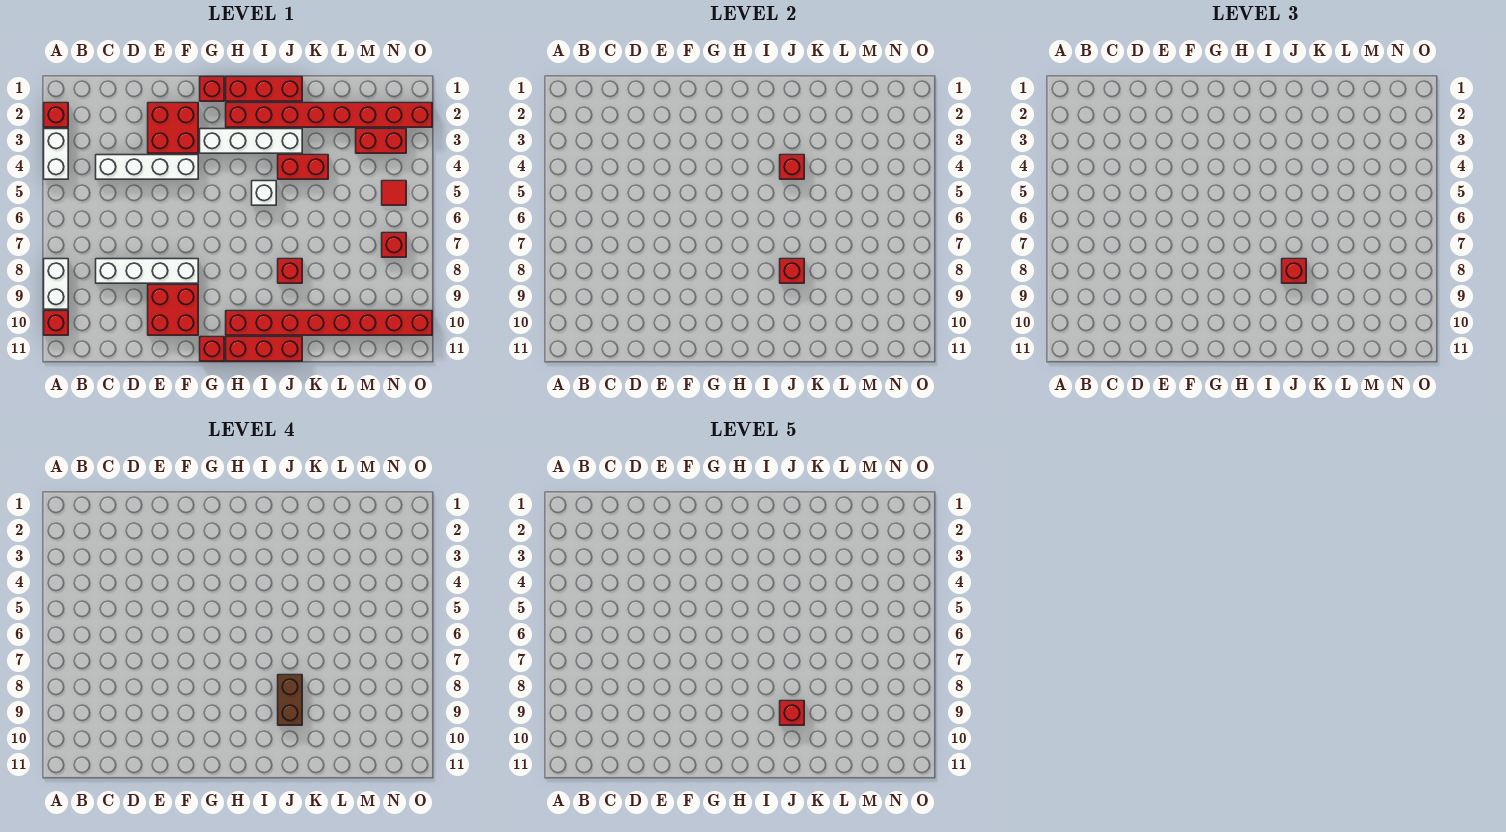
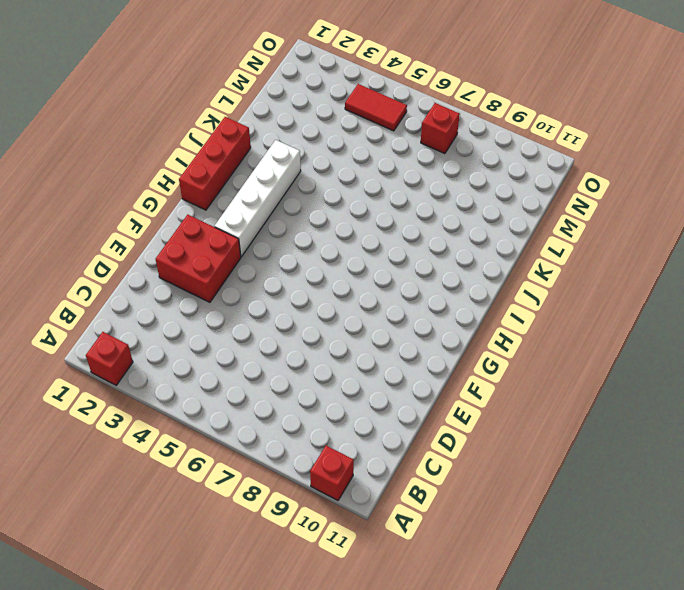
red 1x2 tile [345,84,407,131] -> red 1x1 tile [382,181,406,205]
none -> white 1x2 brick [44,129,68,179]
none -> white 1x2 brick [44,259,68,309]
none -> white 1x4 brick [96,155,198,179]

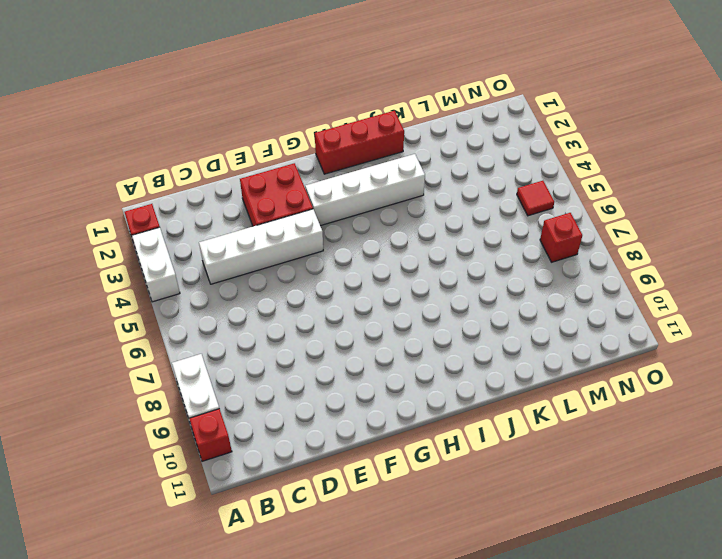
none -> white 1x4 brick [96,259,198,283]
none -> red 2x2 brick [148,285,198,335]
none -> red 1x1 brick [200,77,224,101]

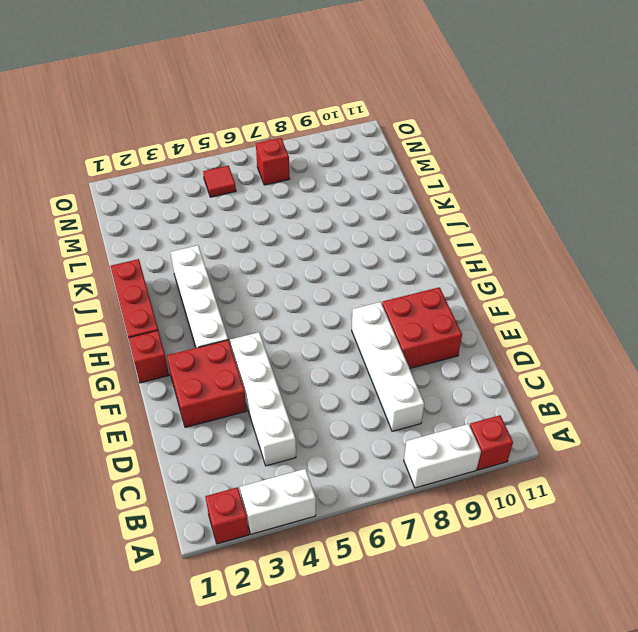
none -> red 1x1 brick [200,337,224,361]
none -> red 1x8 brick [226,103,432,127]
none -> red 1x8 brick [226,311,432,335]

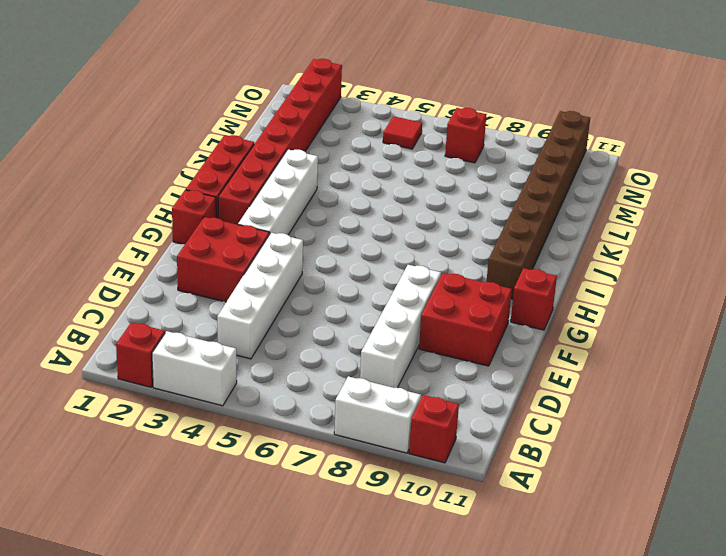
brown 1x8 brick [487,111,590,299] -> red 1x8 brick [226,311,432,335]
none -> red 1x3 brick [226,337,302,361]
none -> white 1x1 brick [252,181,276,205]
none -> red 1x2 brick [278,155,328,179]

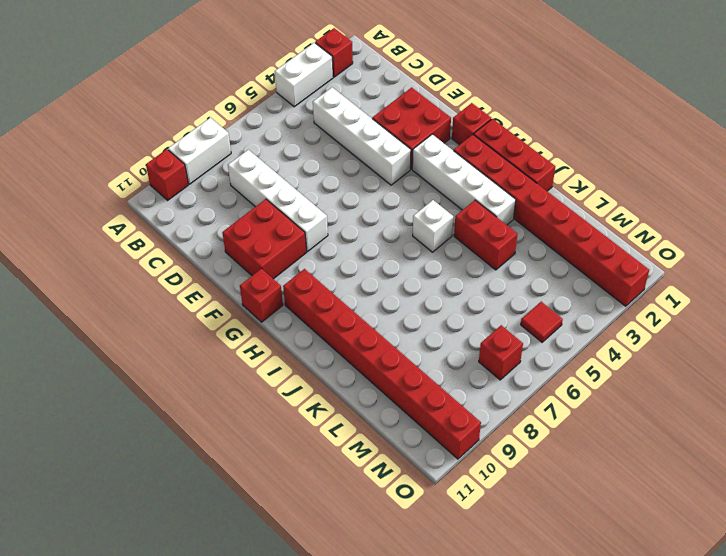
none -> red 1x3 brick [226,337,302,361]
none -> red 1x1 brick [278,259,302,283]
none -> red 1x2 brick [356,129,406,153]

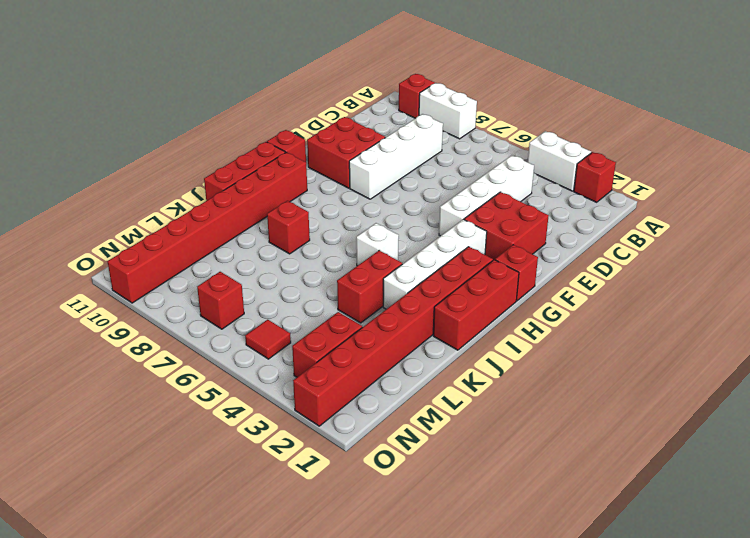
none -> red 1x1 brick [780,155,804,179]
none -> red 1x1 brick [780,259,804,283]
none -> red 1x1 brick [1282,259,1306,283]

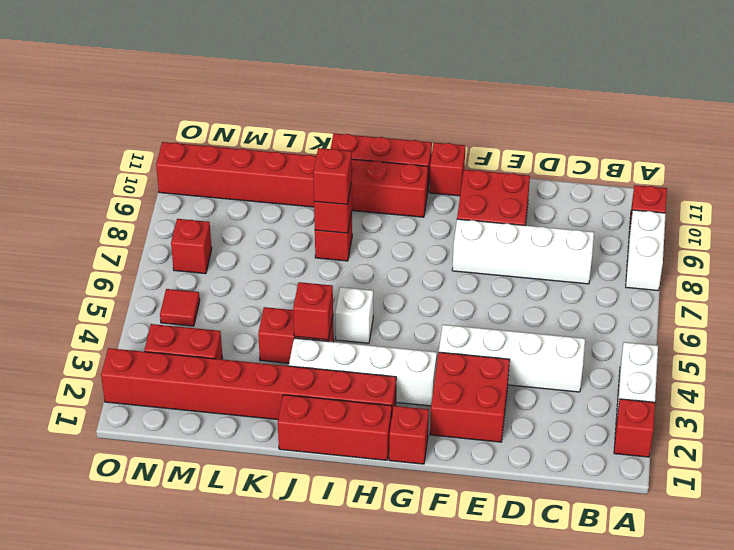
none -> brown 1x2 brick [278,675,302,725]
none -> red 1x1 brick [780,701,804,725]

